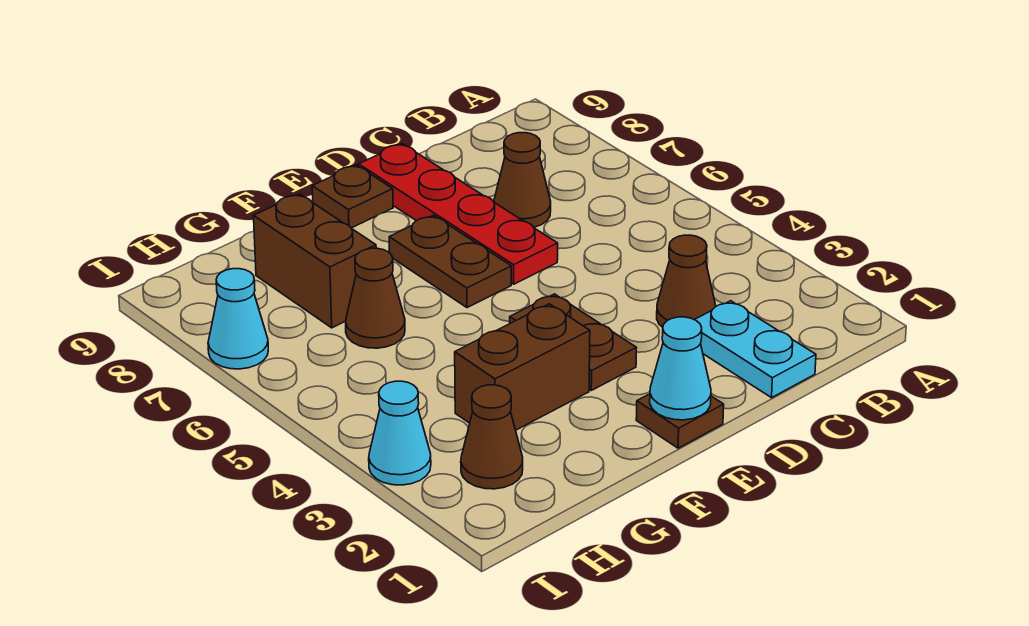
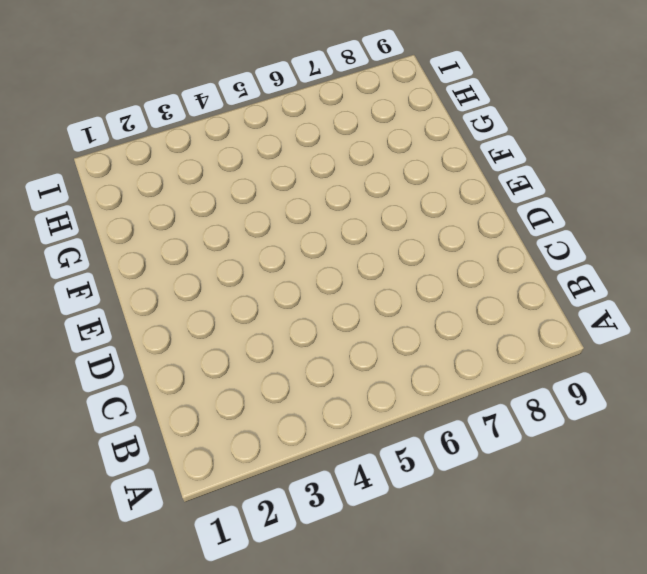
none -> cyan 1x2 plate [695,301,816,398]
none -> brown 1x1 cone [657,235,716,327]
none -> brown 1x1 cone [494,133,551,227]

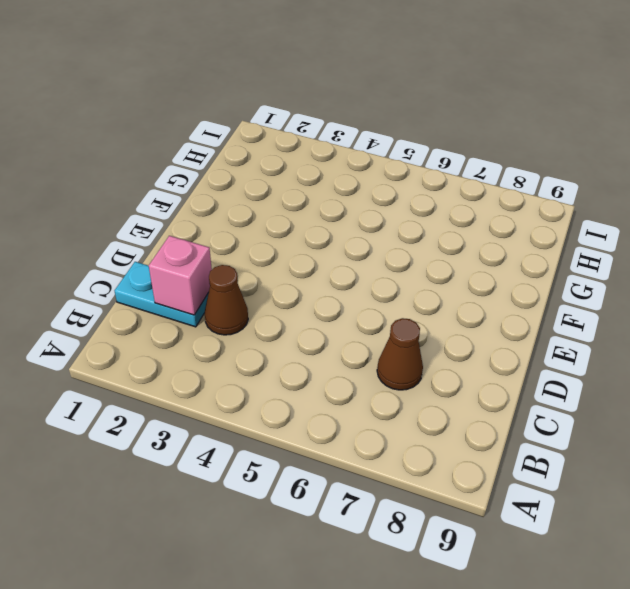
pink 1x1 brick [149,236,212,315] -> none
none -> red 1x4 plate [359,144,558,284]
none -> brown 1x1 plate [636,394,724,448]
none -> brown 1x2 plate [510,294,636,390]

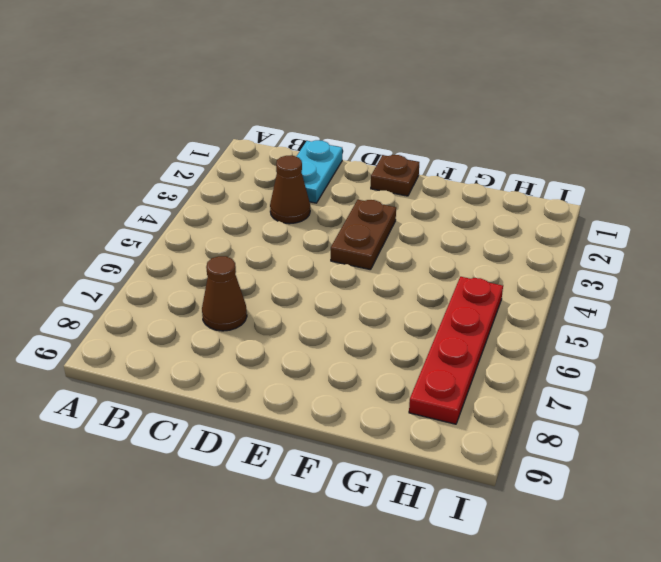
red 1x4 plate [409,277,503,424] -> red 1x4 plate moved to [359,144,558,284]
none -> brown 1x2 plate [389,215,511,308]
none -> brown 1x1 plate [312,165,393,228]
none -> brown 1x2 brick [455,304,590,430]

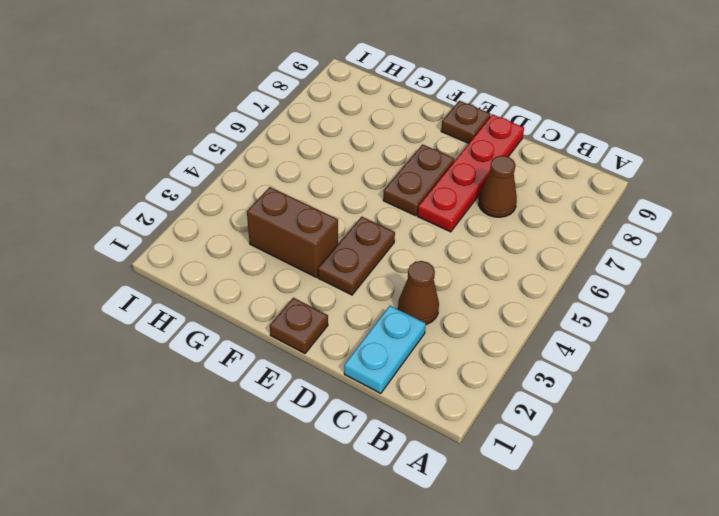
none -> brown 1x1 cone [346,248,405,348]
none -> brown 1x2 brick [254,194,376,328]
none -> brown 1x1 cone [461,385,523,489]

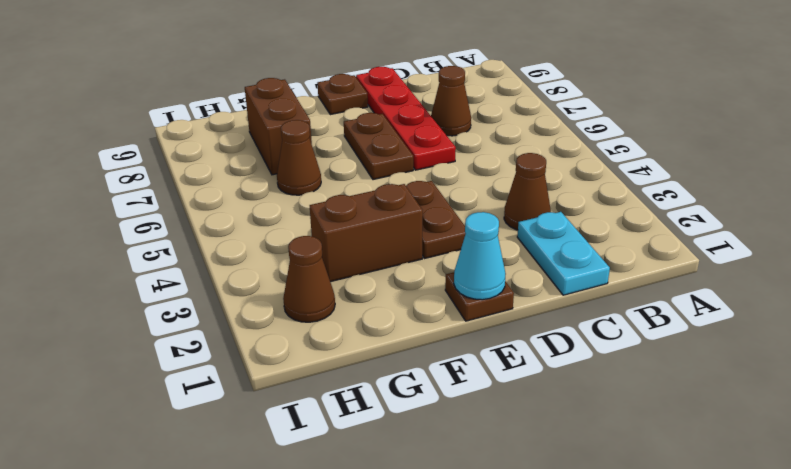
none -> cyan 1x1 cone [369,381,431,485]
none -> cyan 1x1 cone [208,269,268,369]

